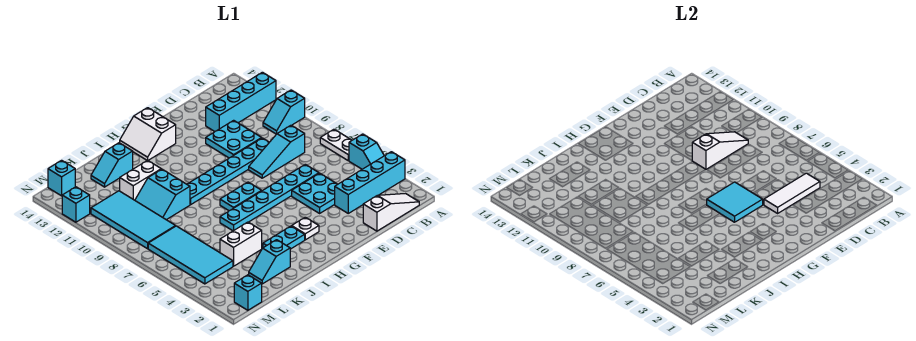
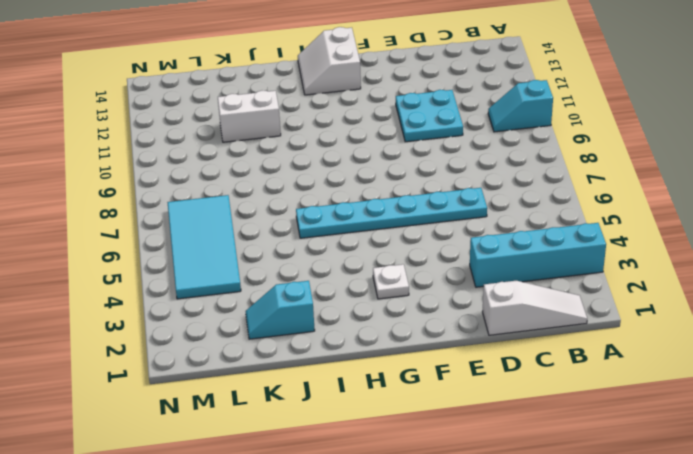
none -> cyan 1x2 slope [349,134,384,169]
none -> white 1x2 plate [320,129,352,161]
none -> cyan 1x4 brick [206,72,276,131]

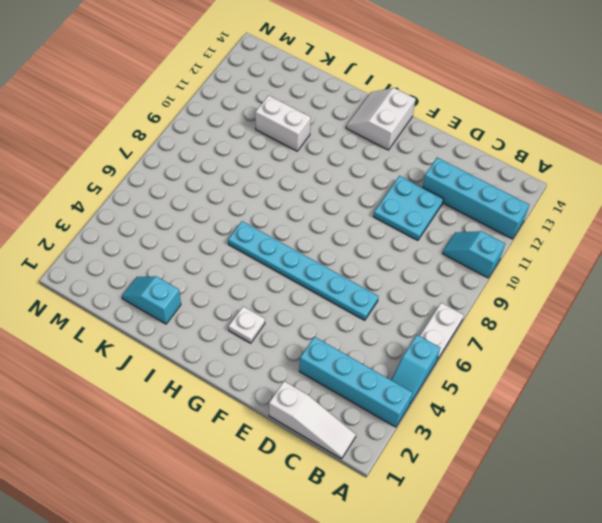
none -> cyan 1x3 slope [249,125,305,178]
none -> cyan 2x2 plate [292,173,338,213]
none -> cyan 1x6 plate [187,138,269,205]

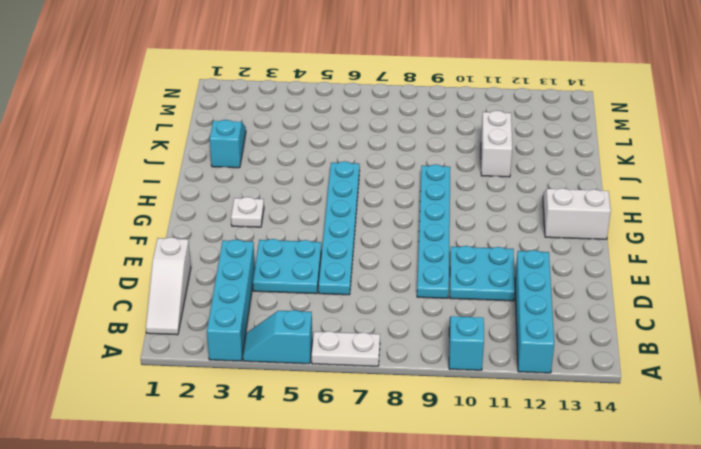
none -> cyan 1x3 slope [249,125,305,178]
none -> cyan 1x2 plate [220,182,261,211]
none -> cyan 1x2 plate [263,226,305,249]

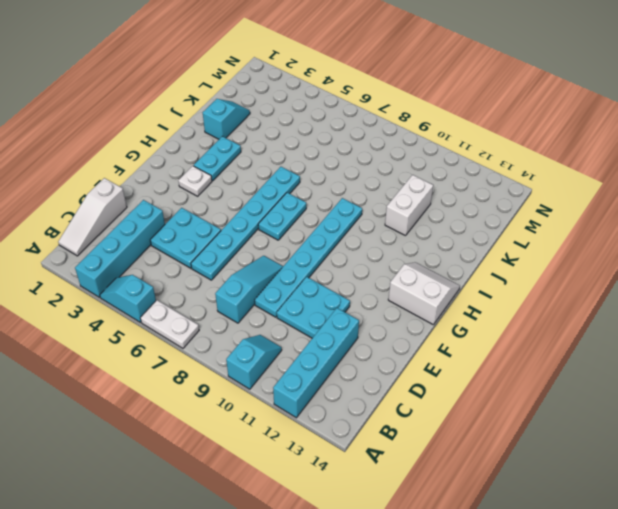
none -> white 1x2 brick [220,222,262,266]
none -> cyan 2x2 slope [135,169,190,220]
none -> cyan 1x2 slope [91,143,133,187]

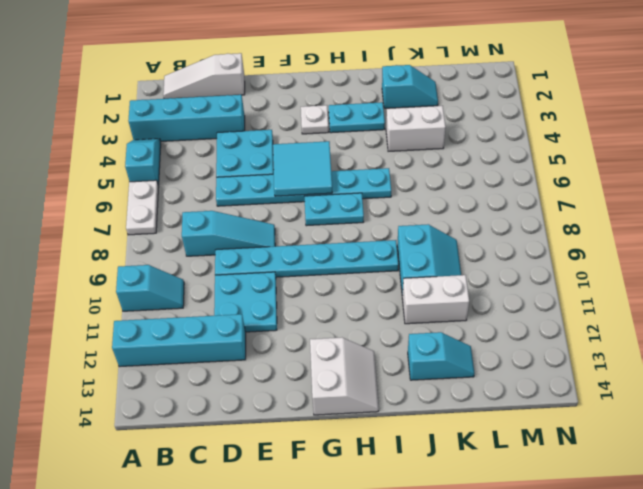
none -> cyan 2x4 tile [148,226,233,284]
none -> cyan 2x4 tile [91,191,175,249]
none -> cyan 1x1 brick [234,275,262,310]

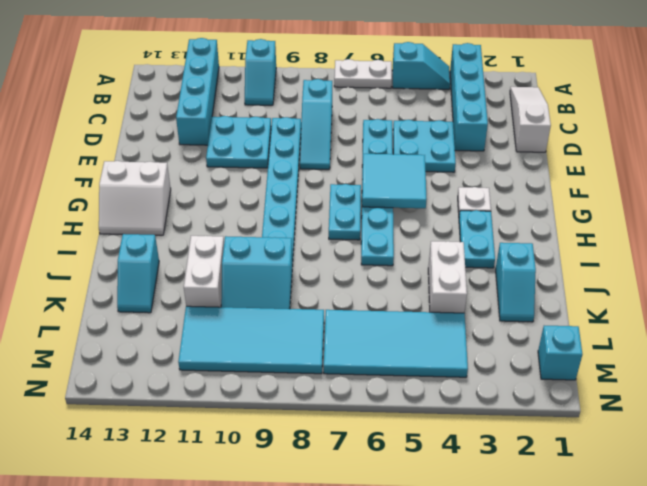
none -> cyan 1x1 brick [48,160,75,196]
none -> cyan 1x1 brick [62,187,90,222]
none -> white 1x3 tile [764,173,820,213]

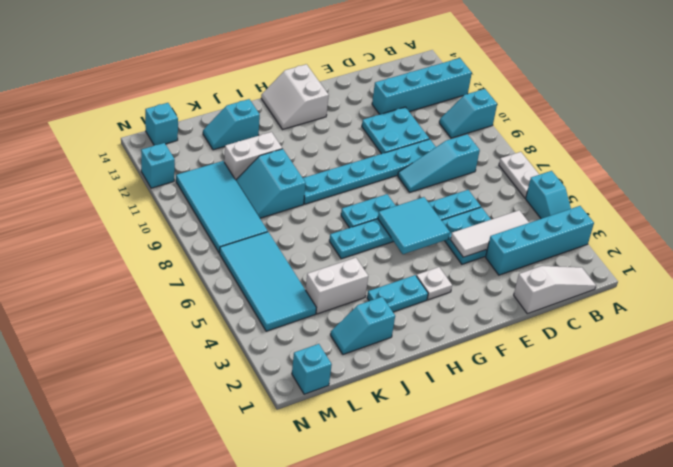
none -> white 1x3 slope [692,132,748,169]

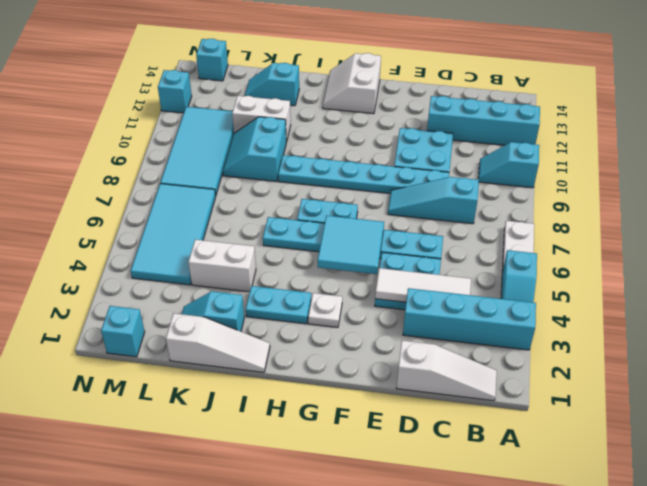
white 1x3 slope [166,313,270,372] -> white 1x3 slope moved to [692,132,748,169]

